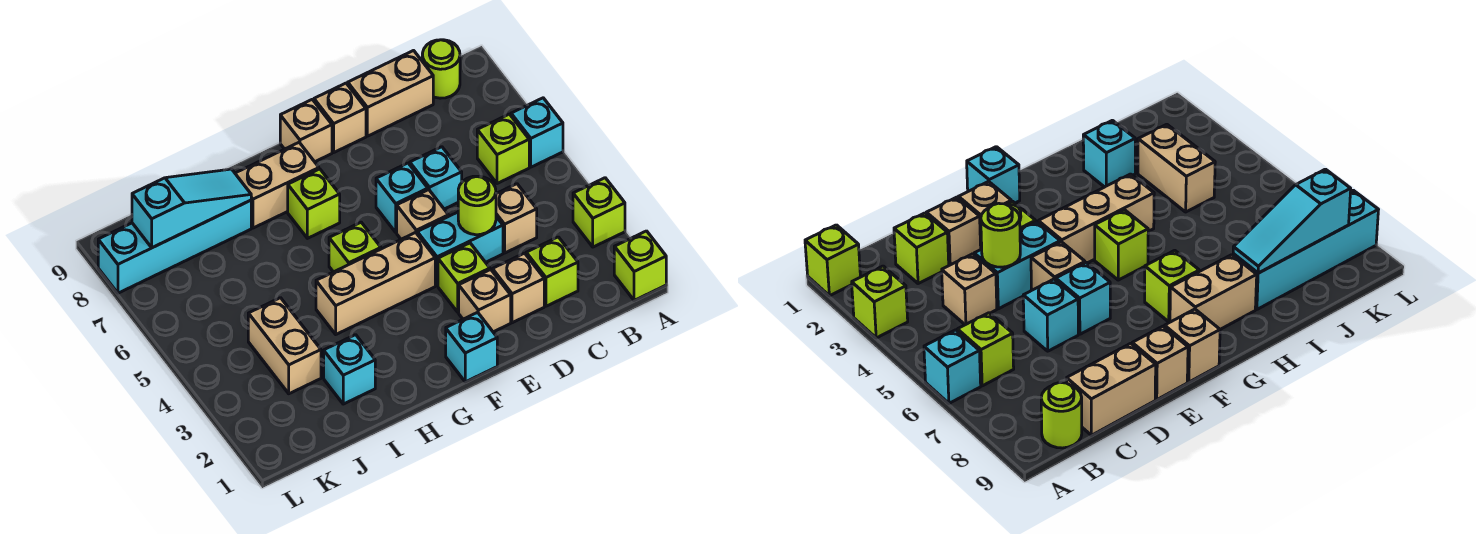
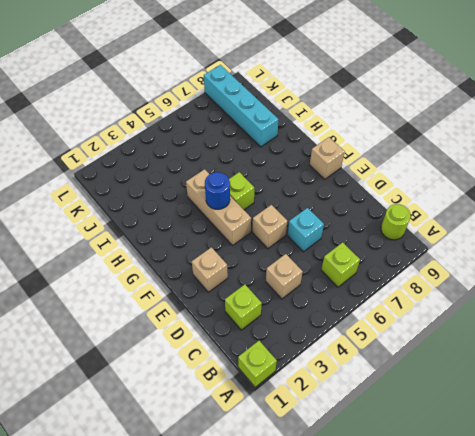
blue 1x1 round brick [205,172,230,209] -> none
none -> lime 1x1 brick [573,178,625,247]
none -> cyan 1x1 brick [511,98,563,167]
none -> tan 1x2 brick [348,51,433,136]

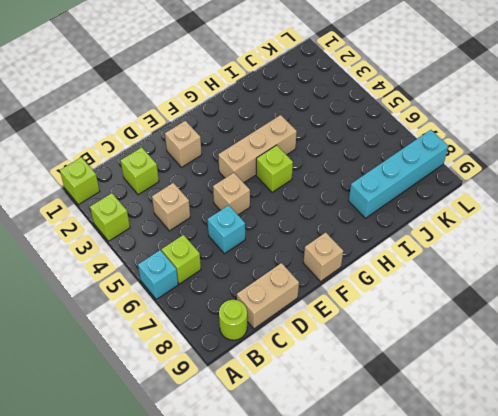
none -> tan 1x1 brick [492,253,544,323]
none -> cyan 1x2 brick [417,212,503,286]
none -> lime 1x1 brick [438,243,490,312]

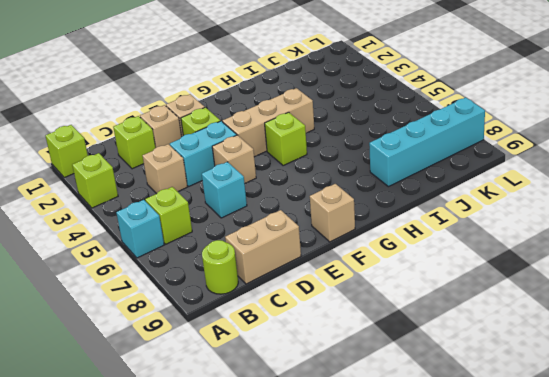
none -> cyan 1x1 brick [376,163,428,232]
none -> tan 1x1 brick [314,83,366,152]
none -> cyan 1x1 brick [446,312,497,382]

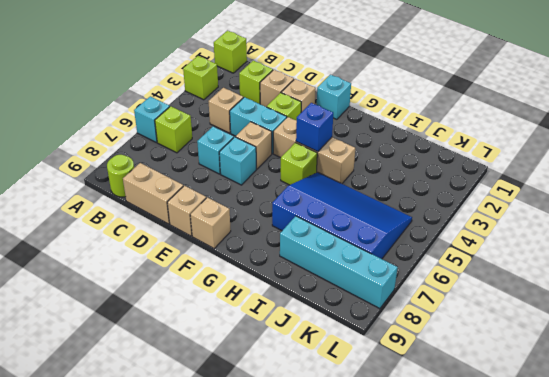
blue 1x1 brick [296,103,333,152] -> none
blue 3x4 slope [272,172,412,259] -> none
none -> lime 1x1 brick [288,169,340,238]
none -> tan 1x2 brick [235,143,319,228]
none -> cyan 1x1 brick [324,335,375,404]

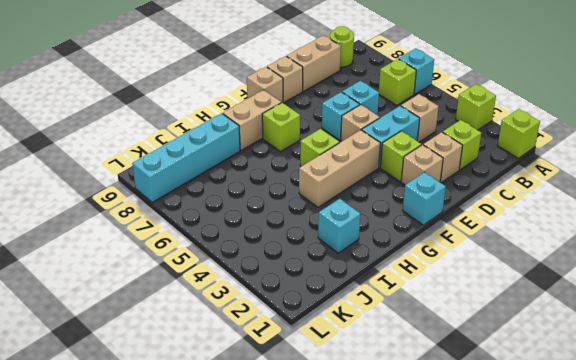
none -> tan 1x2 brick [248,298,321,394]
none -> lime 1x1 round brick [458,176,496,235]
none -> cyan 1x3 slope [132,169,251,248]

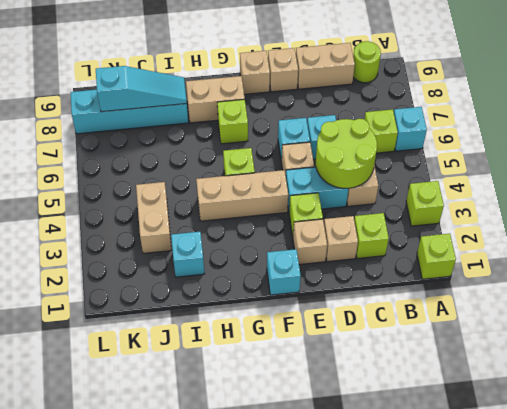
lime 2x2 round brick [316,119,377,188] -> lime 1x1 round brick [458,176,496,235]

